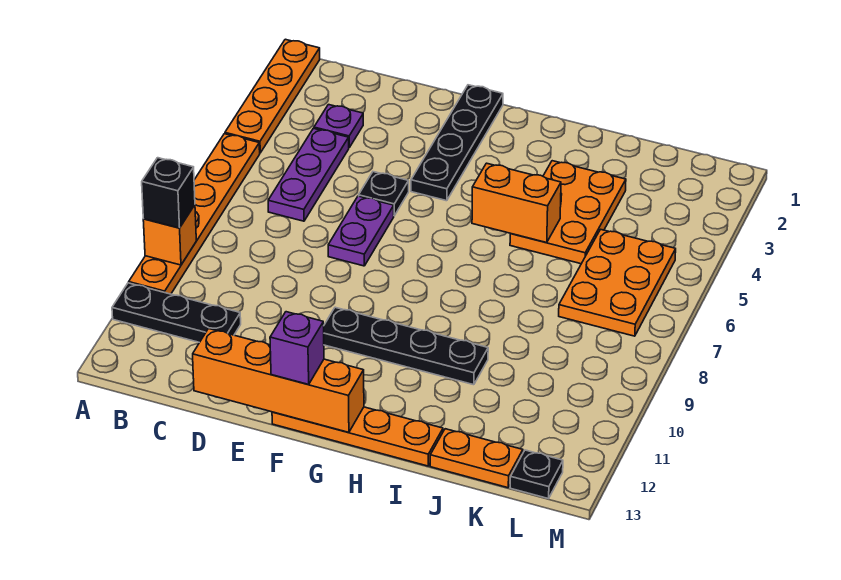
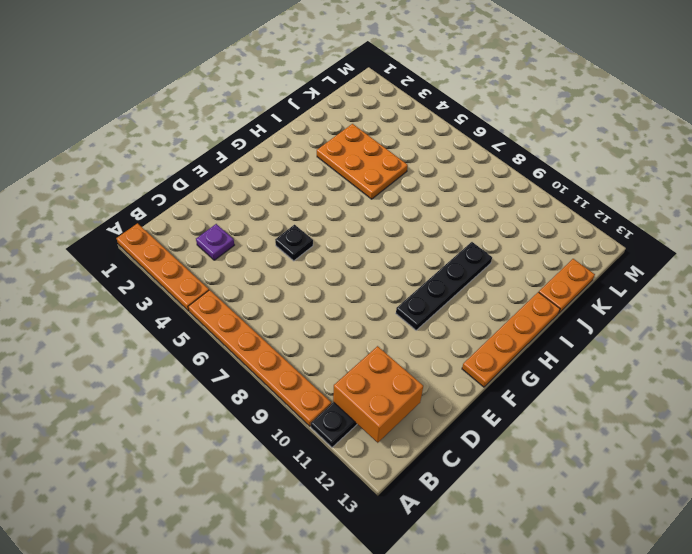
orange 2x2 brick [333,346,423,443] -> none
none -> purple 1x3 plate [268,128,349,221]
none -> purple 1x2 plate [328,196,394,266]
none -> black 1x4 plate [411,85,503,201]

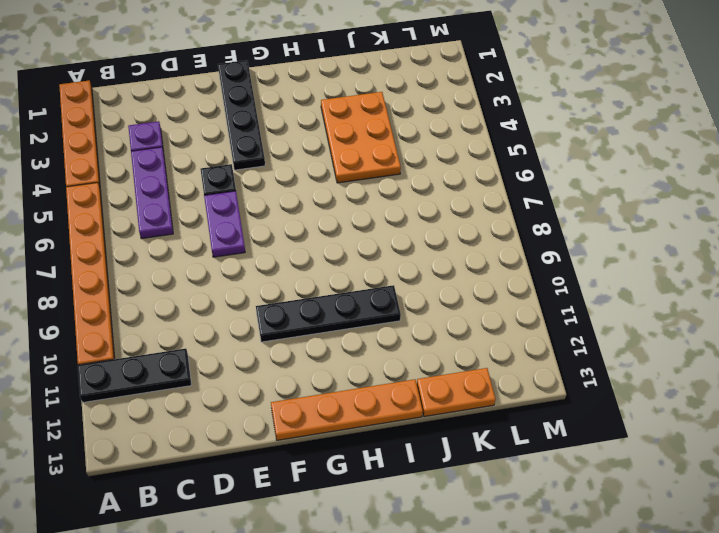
none -> orange 2x3 plate [559,229,676,336]
none -> black 1x1 plate [510,450,563,499]
none -> orange 1x1 brick [143,205,196,265]

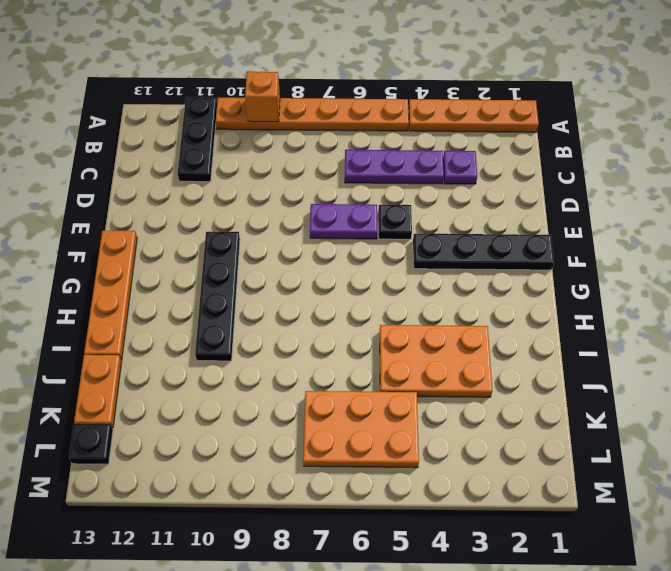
none -> orange 1x4 brick [193,329,364,433]
none -> orange 1x2 brick [472,163,561,242]
none -> black 1x1 brick [142,158,195,228]

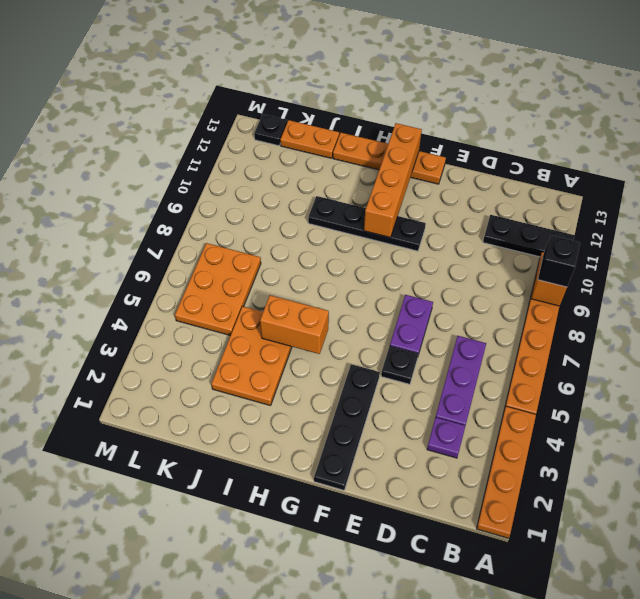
orange 1x4 brick [364,123,422,237] -> orange 1x4 brick turned to [193,329,364,433]
none -> purple 1x1 brick [270,312,324,384]

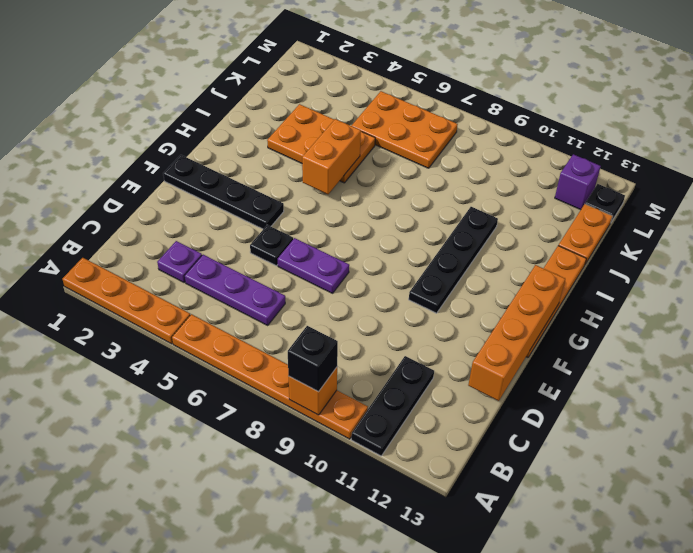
purple 1x1 brick [555,154,601,210] -> purple 1x1 brick moved to [270,312,324,384]

